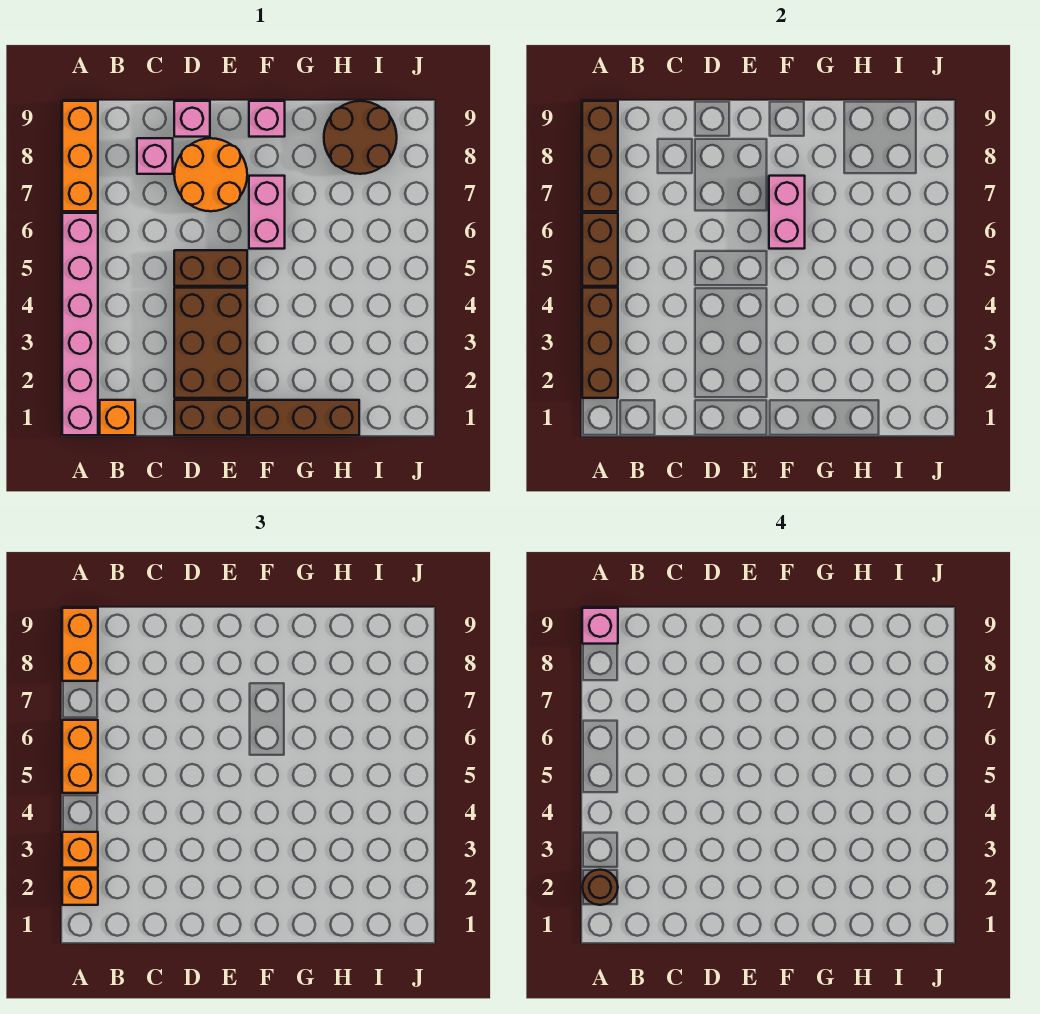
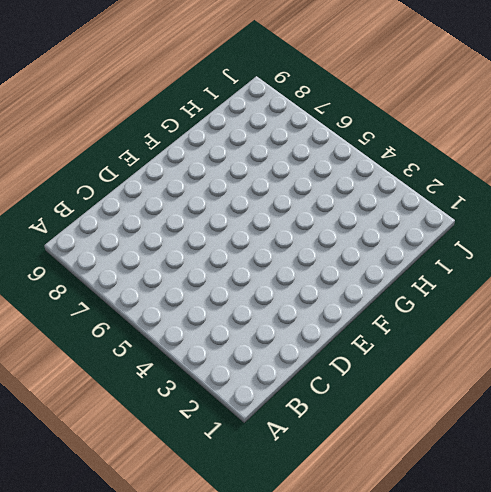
none -> pink 1x6 brick [62,213,98,435]
none -> orange 1x3 brick [62,101,98,211]
none -> orange 1x1 brick [100,400,135,435]

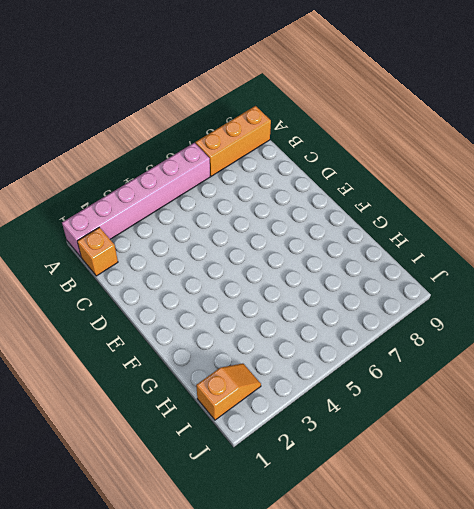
orange 1x2 slope [196,363,261,420] -> none
none -> pink 1x1 brick [137,138,173,174]
none -> brown 1x2 brick [174,400,247,435]
none -> brown 2x3 brick [174,288,247,398]

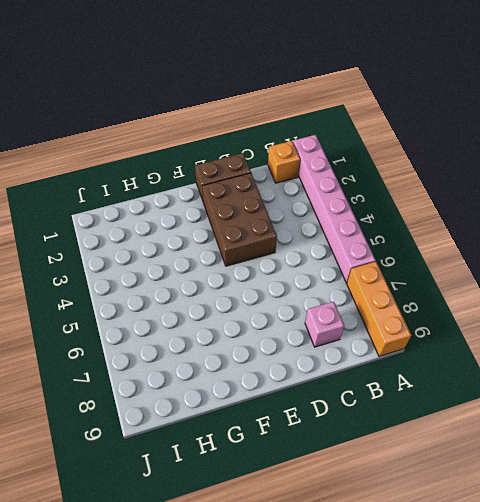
none -> brown 1x2 brick [174,250,247,286]
none -> orange 2x2 round brick [174,138,247,211]
none -> pink 1x1 brick [174,101,210,137]

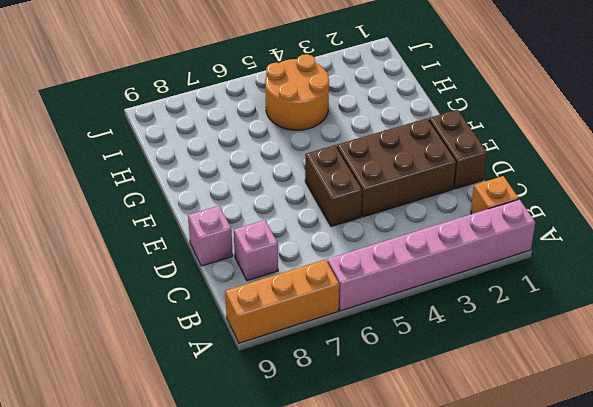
orange 2x2 round brick [265,54,329,130] -> orange 2x2 round brick moved to [174,138,247,211]
none -> brown 1x3 brick [249,400,359,435]
none -> pink 1x2 brick [249,176,285,249]
none -> pink 1x1 brick [249,101,285,137]

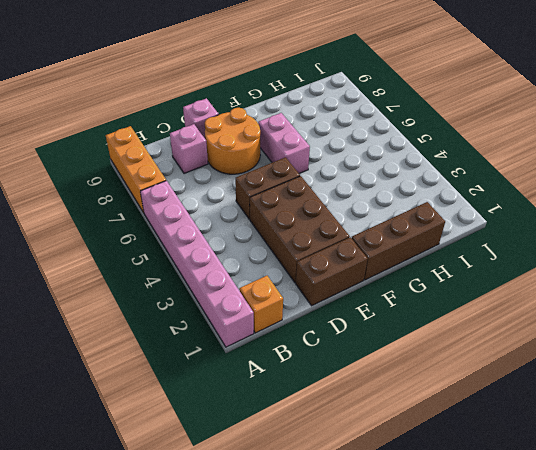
none -> pink 1x1 brick [249,101,285,137]
none -> brown 2x2 round brick [324,101,397,174]
none -> brown 1x3 brick [582,288,618,398]

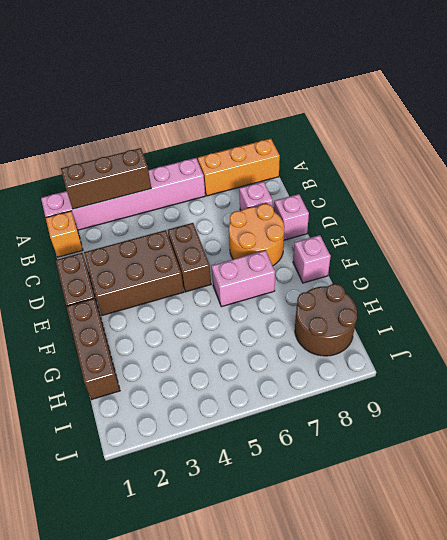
none -> brown 1x2 brick [582,213,618,286]
none -> brown 1x3 brick [582,101,618,211]
none -> pink 1x2 brick [769,176,805,249]

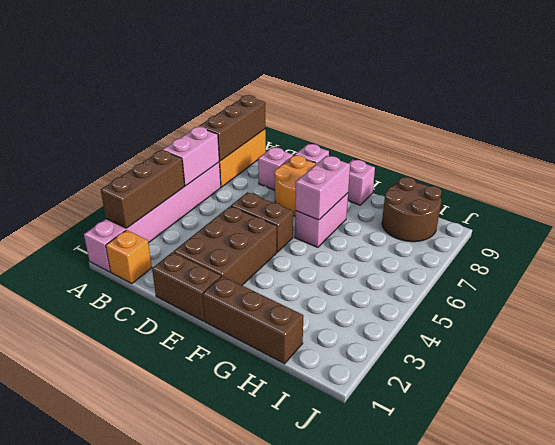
pink 1x2 brick [162,127,219,186] -> brown 1x2 brick [582,213,618,286]
none -> orange 1x1 brick [62,870,98,905]
none -> orange 1x1 brick [62,832,98,868]
none -> orange 1x2 brick [62,720,98,793]

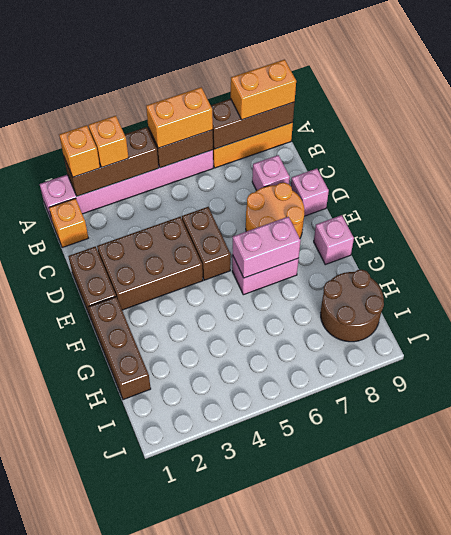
none -> brown 1x1 round brick [582,870,618,905]
none -> pink 1x1 brick [582,608,618,644]

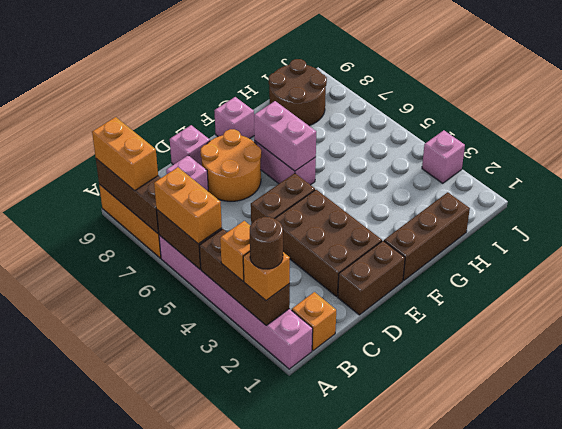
pink 1x1 brick [422,130,465,183] -> pink 1x1 brick moved to [582,608,618,644]

